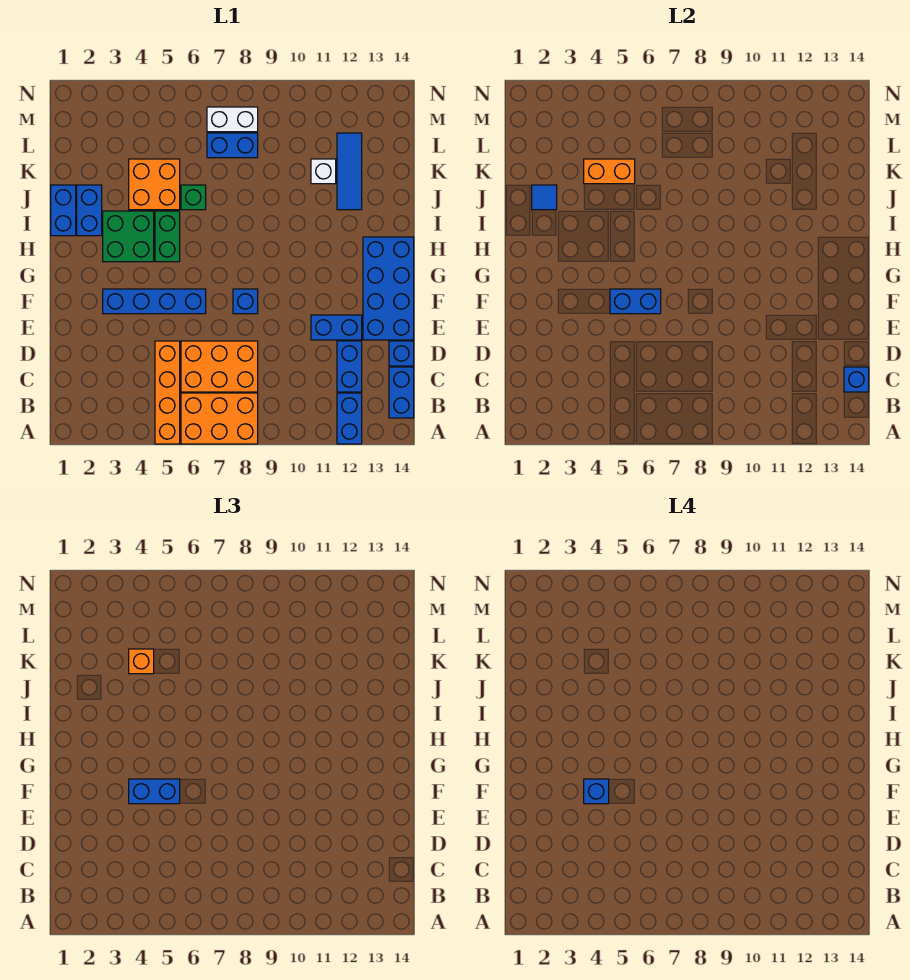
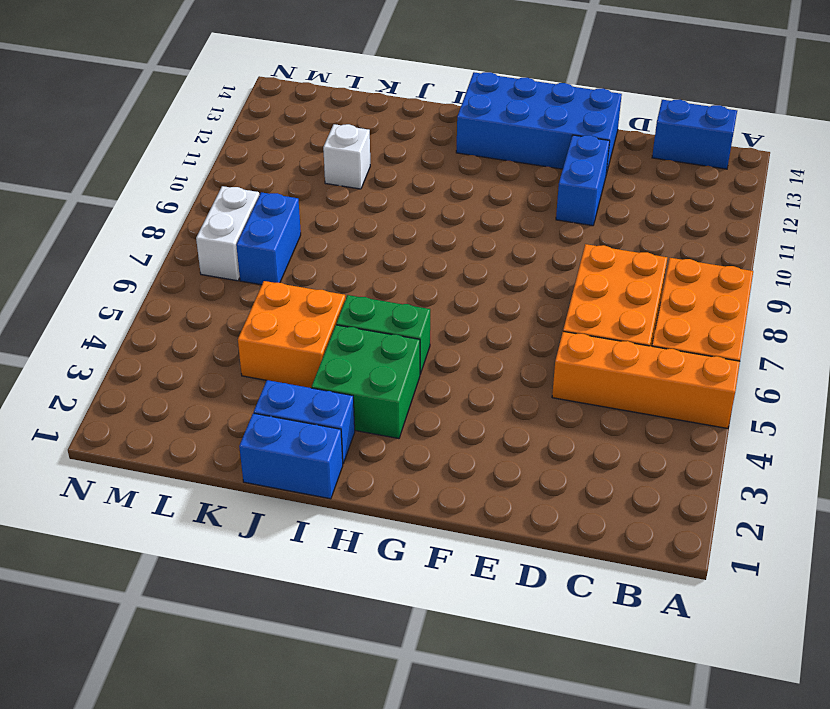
none -> blue 1x2 brick [337,393,362,444]
none -> blue 1x2 brick [337,341,362,392]
none -> blue 1x1 brick [389,341,414,366]

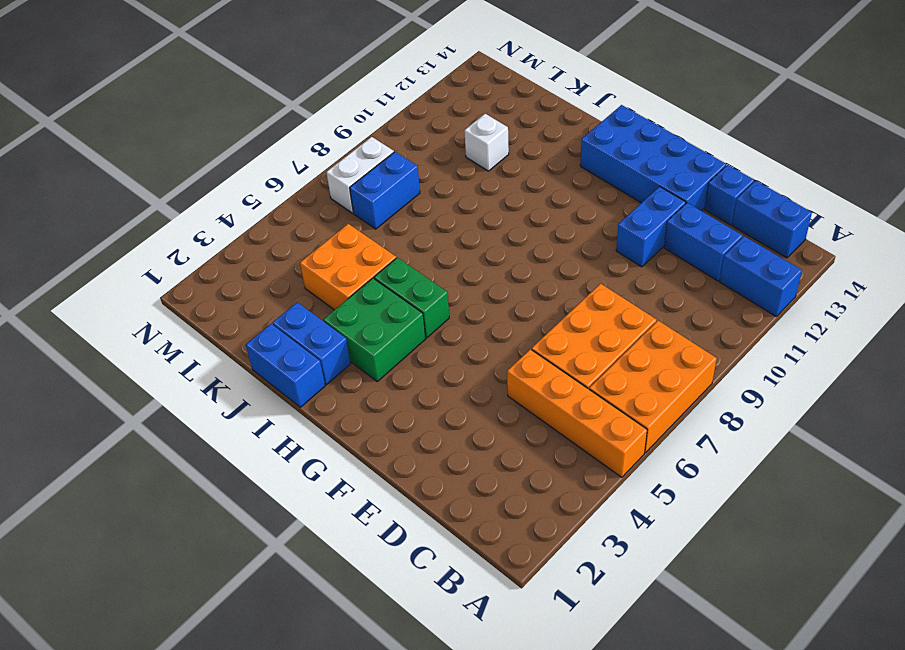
none -> blue 1x4 brick [103,289,206,314]
none -> blue 1x1 brick [233,289,258,314]
none -> green 1x1 brick [181,185,206,210]

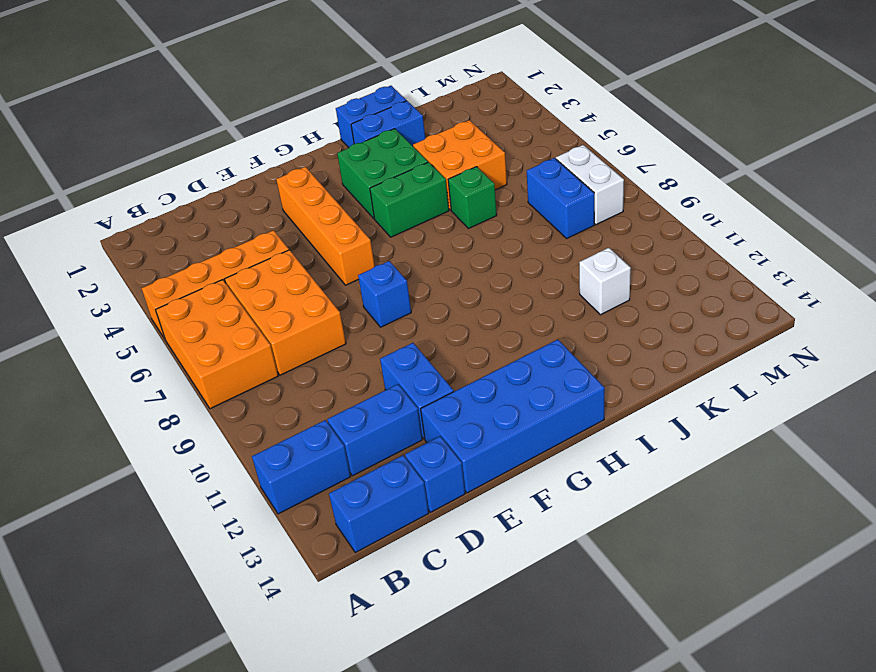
orange 1x4 brick [276,167,375,285] -> blue 1x4 brick [103,289,206,314]
none -> blue 1x3 tile [337,133,362,210]
none -> blue 1x1 brick [844,367,869,392]
none -> blue 1x2 brick [610,289,661,314]

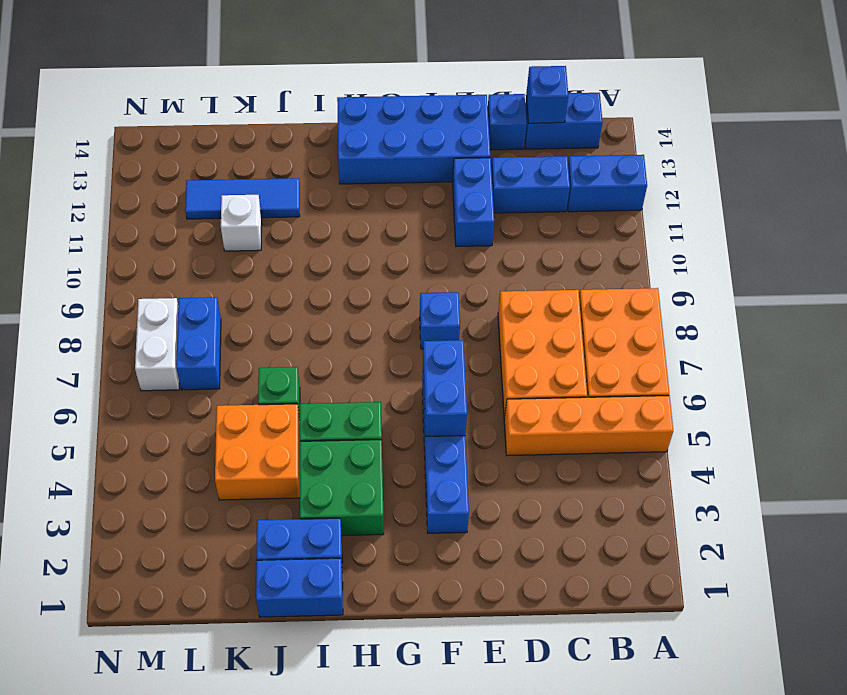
none -> blue 1x1 tile [532,185,557,210]
none -> orange 1x2 brick [584,159,635,184]
none -> blue 1x2 brick [129,779,180,804]

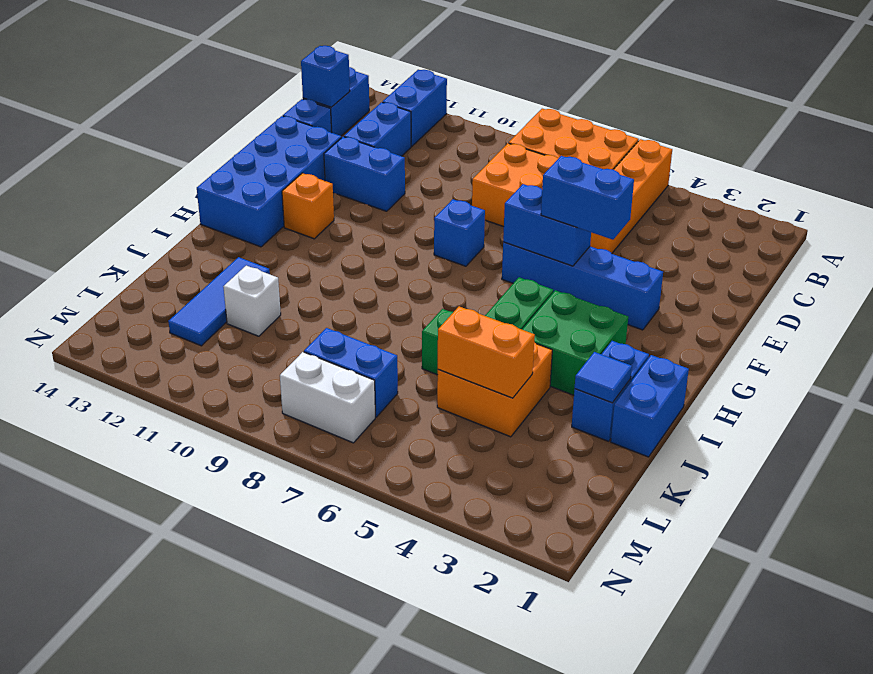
orange 1x1 brick [282,173,334,239] -> orange 1x1 brick moved to [129,649,154,674]
none -> blue 1x1 brick [584,779,609,804]

